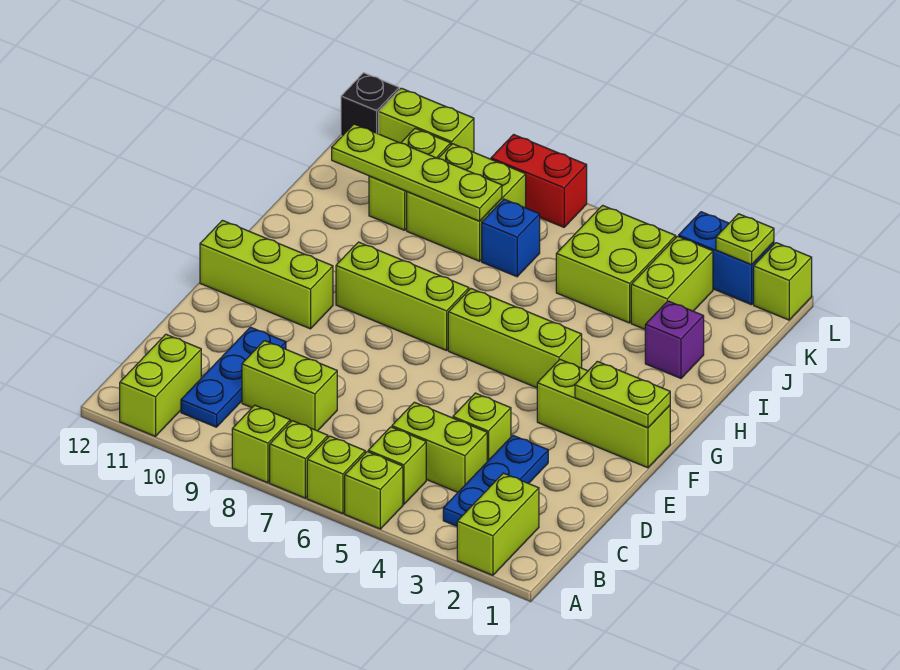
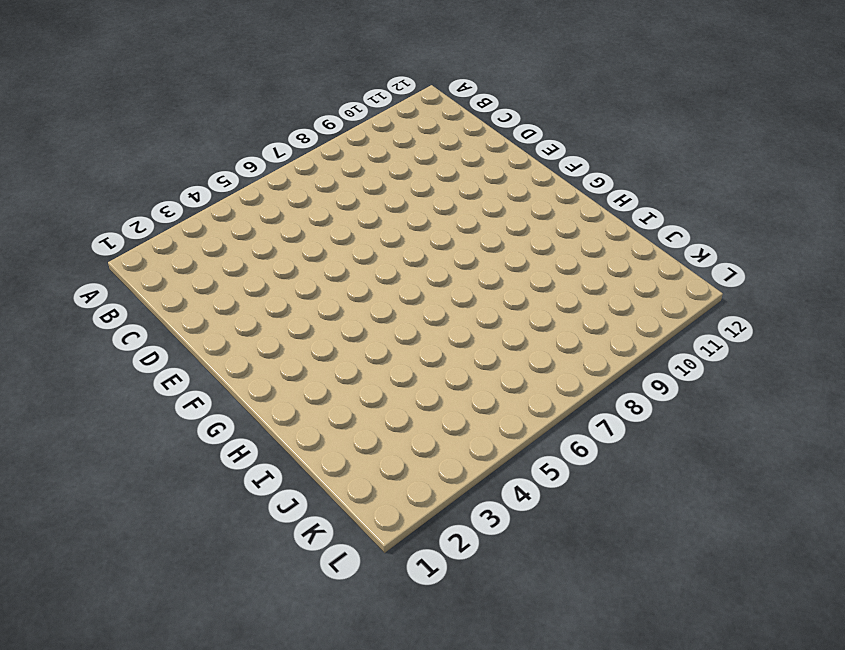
none -> lime 1x2 brick [457,473,539,575]
none -> lime 1x1 brick [345,452,403,529]
none -> lime 1x1 brick [307,436,365,514]
none -> lime 1x1 brick [270,421,328,498]

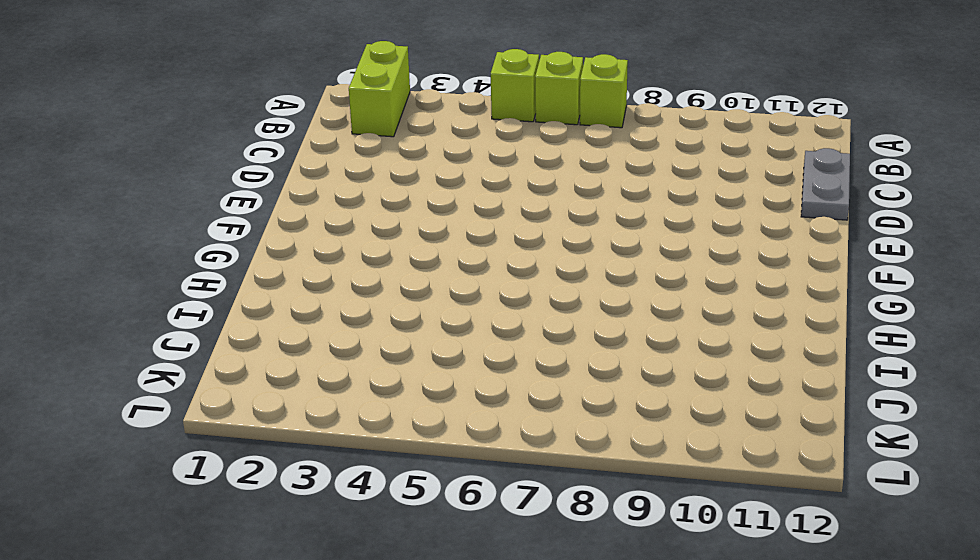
grey 1x2 plate [801,148,850,220] -> none
none -> lime 1x1 brick [232,405,290,483]
none -> lime 1x2 brick [120,334,201,436]
none -> blue 1x3 plate [443,435,548,526]
none -> lime 1x1 brick [368,427,426,504]

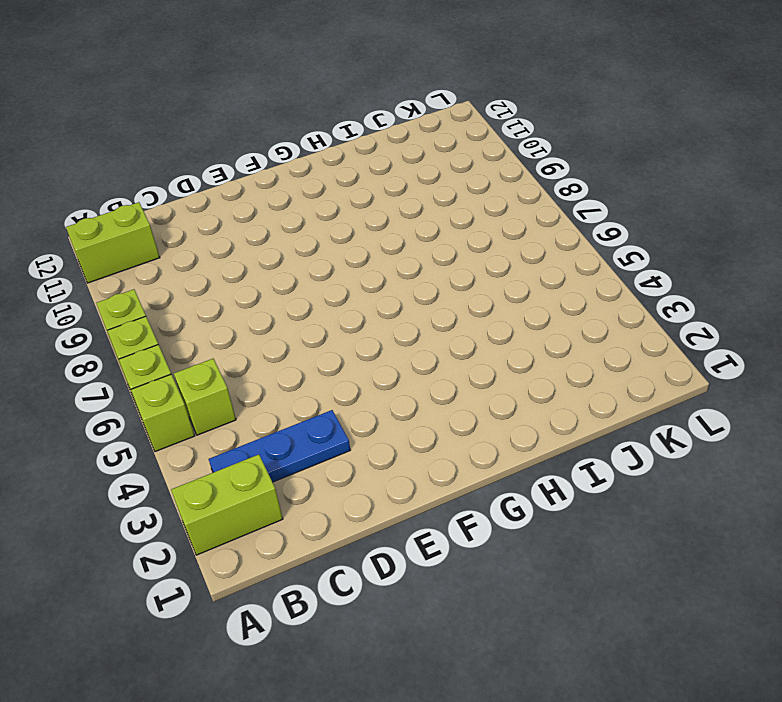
none -> blue 1x3 plate [181,327,286,427]
none -> lime 1x2 brick [392,402,487,492]
none -> lime 1x2 brick [242,341,337,431]
none -> lime 1x1 brick [453,393,511,462]

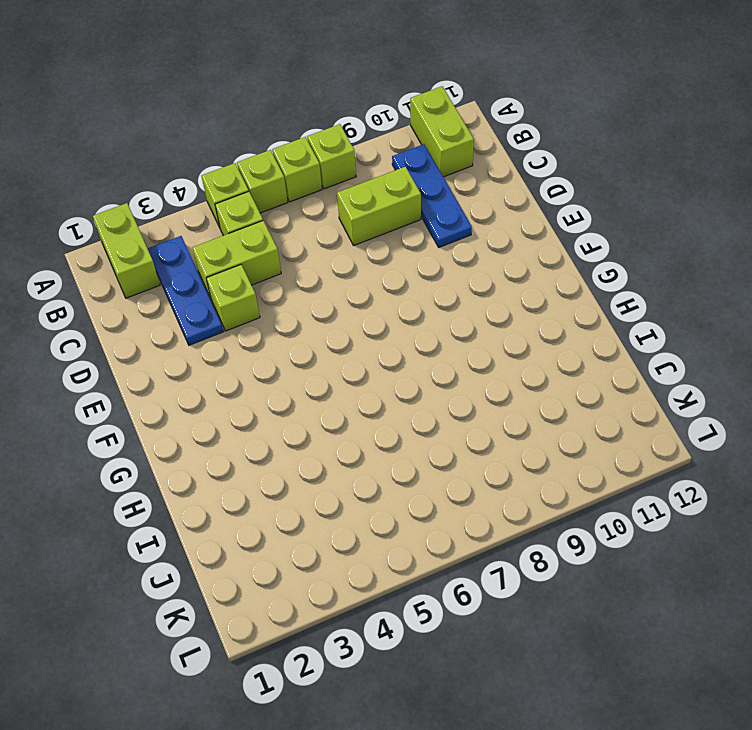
none -> lime 1x3 brick [537,360,670,468]
none -> lime 1x3 brick [200,220,333,329]
none -> lime 1x3 brick [448,289,582,388]
none -> lime 1x3 brick [336,242,469,350]

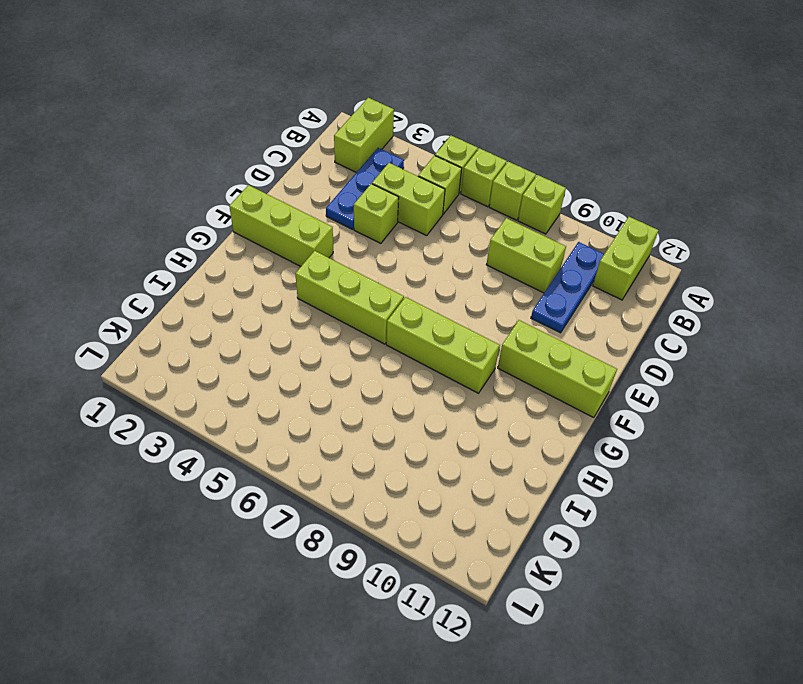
none -> purple 1x1 brick [645,301,704,378]
none -> lime 1x2 brick [631,236,713,329]
none -> lime 2x2 brick [556,205,676,323]
none -> blue 1x1 brick [482,199,540,277]

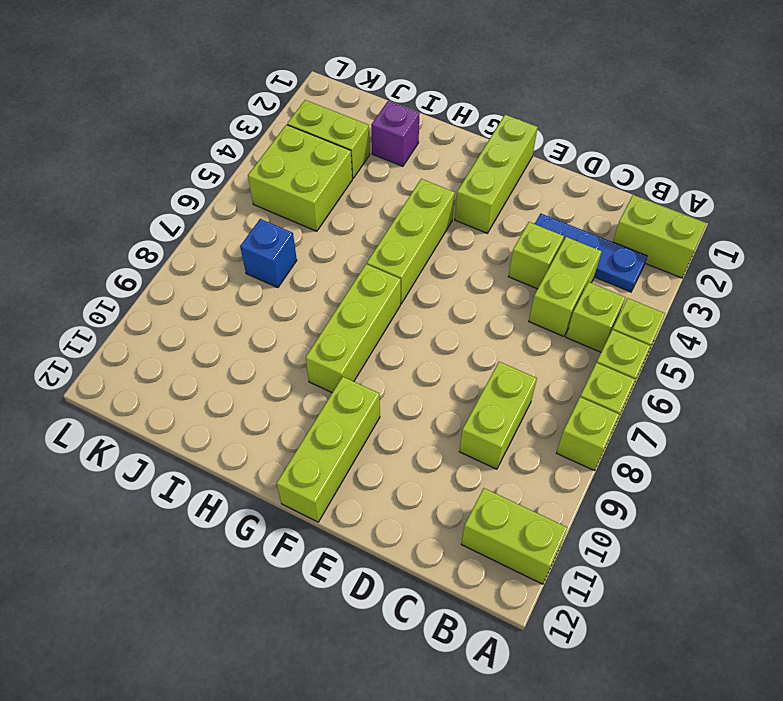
none -> blue 1x3 plate [181,327,286,427]
none -> lime 2x2 brick [407,144,526,261]
none -> lime 1x2 brick [369,128,451,230]
none -> lime 1x1 brick [754,243,812,320]

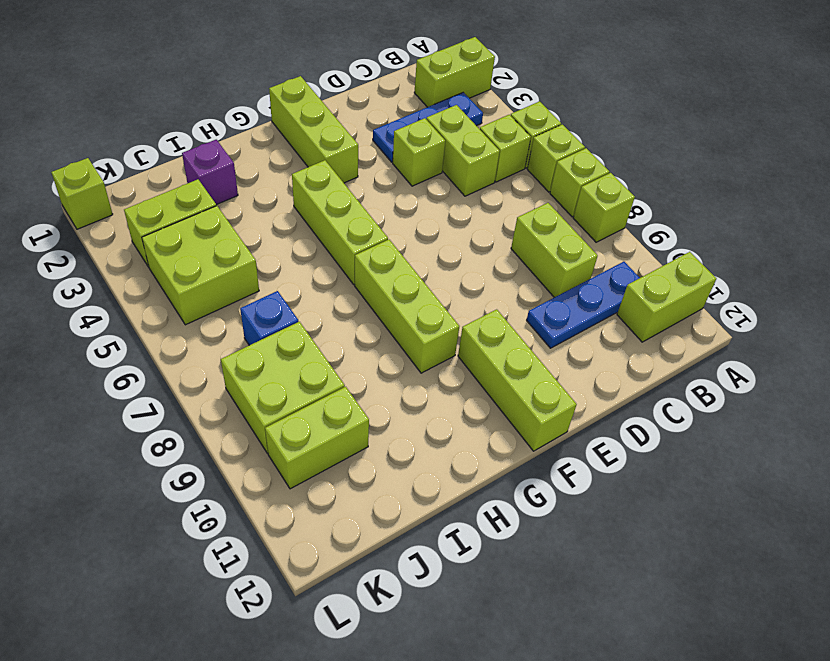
none -> blue 1x2 brick [679,212,774,305]
none -> red 1x2 brick [491,135,587,227]
none -> lime 1x2 brick [379,88,474,152]
none -> black 1x1 brick [341,73,399,136]

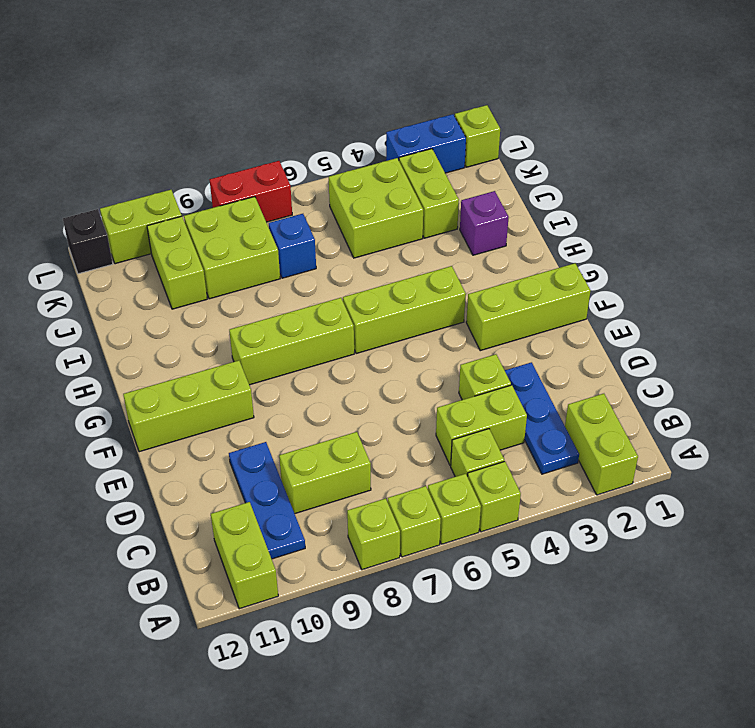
none -> lime 1x2 plate [575,361,670,428]
none -> lime 1x4 plate [332,124,502,221]
none -> lime 1x1 plate [716,214,774,265]

